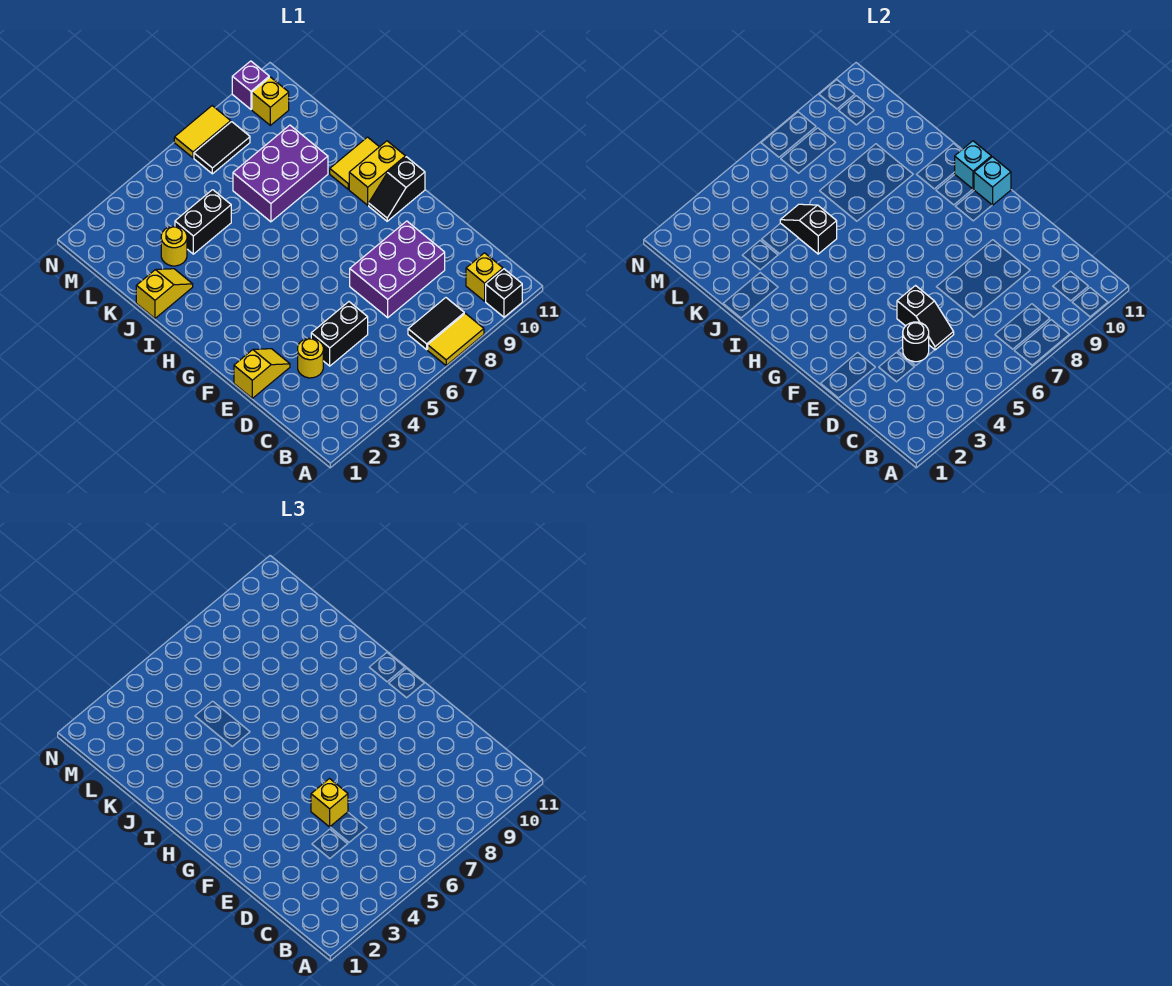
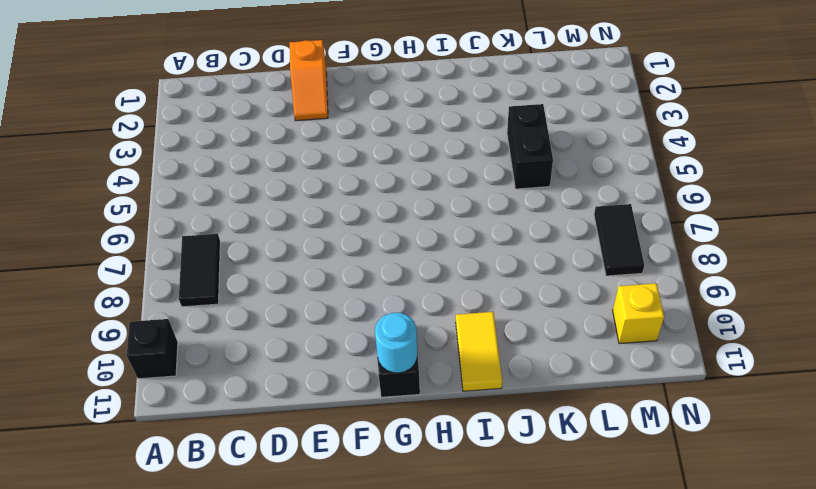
orange 1x2 slope [290,40,328,121] -> yellow 1x2 slope [234,349,290,398]
cyan 1x1 round brick [375,313,418,373] -> cyan 1x1 brick [974,157,1011,205]
none -> yellow 1x2 tile [428,313,484,366]
none -> yellow 1x1 brick [466,253,503,301]
none -> yellow 1x1 round brick [298,338,323,378]

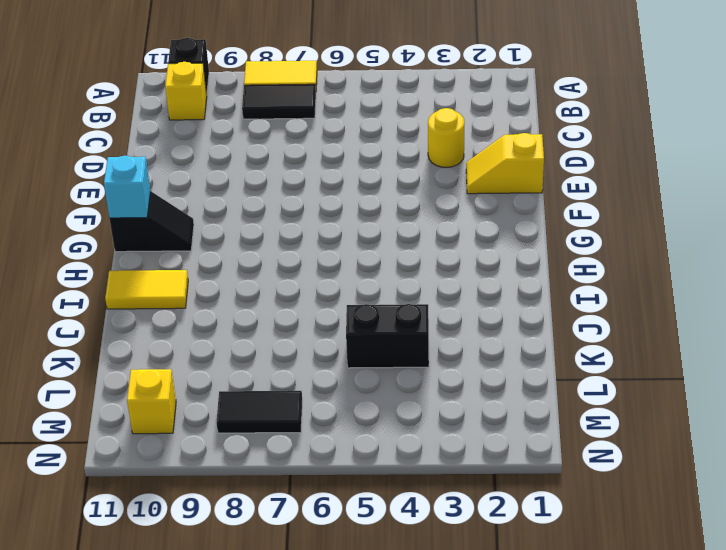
none -> black 1x2 brick [311,302,368,366]
none -> purple 2x3 brick [350,221,445,318]
none -> yellow 1x2 brick [349,141,405,205]

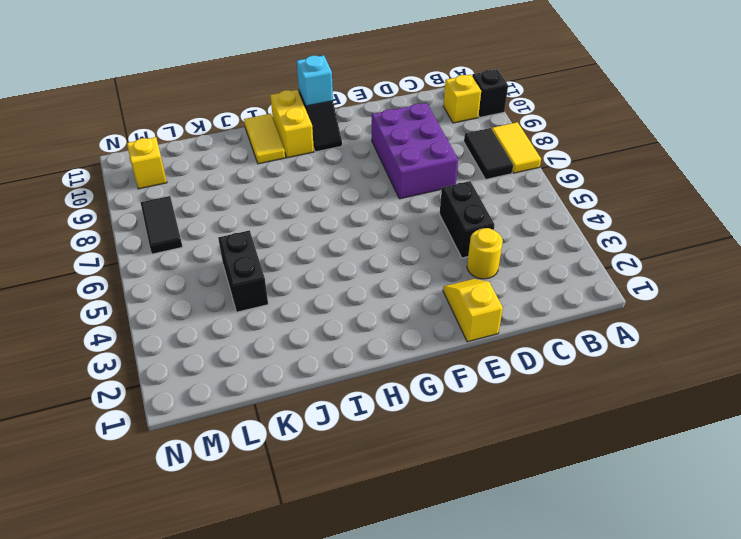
none -> yellow 1x2 slope [136,269,193,318]
none -> purple 2x3 brick [233,125,328,222]
none -> yellow 1x1 round brick [161,226,187,266]

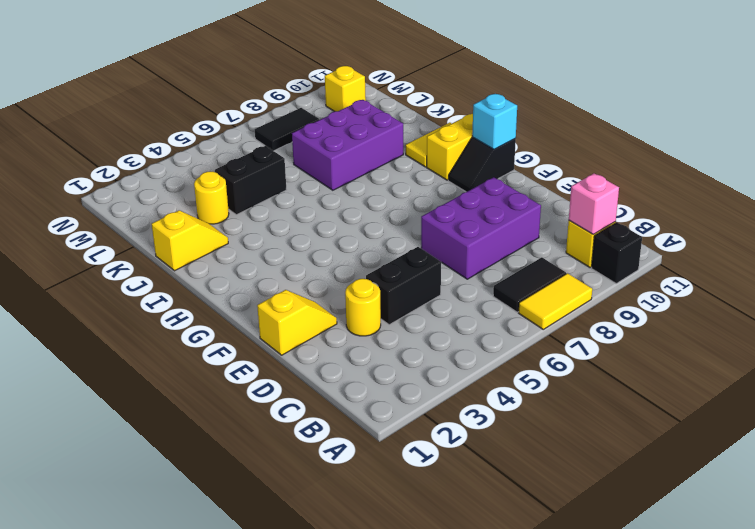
pink 1x1 brick [569,173,619,234] -> none
none -> yellow 1x2 tile [174,106,231,158]
none -> purple 1x1 brick [232,61,269,109]
none -> black 1x1 round brick [903,322,929,362]

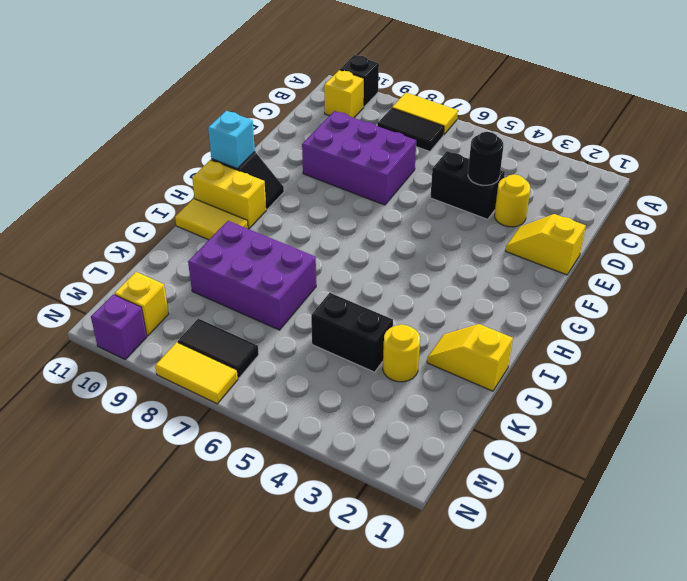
none -> black 1x2 slope [897,286,954,350]
none -> cyan 1x1 brick [955,141,991,189]
none -> black 1x2 slope [780,204,837,254]

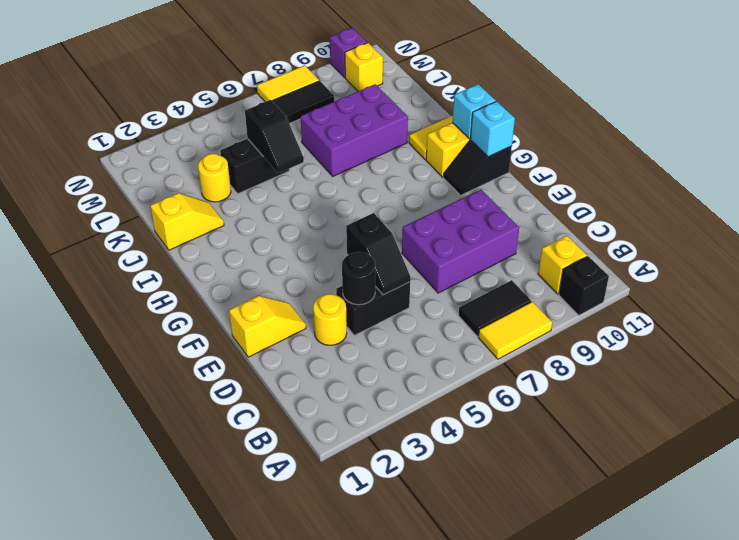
black 1x2 slope [245,100,304,173] -> black 1x2 slope turned to [780,204,837,254]
none -> yellow 1x1 brick [311,779,348,827]

